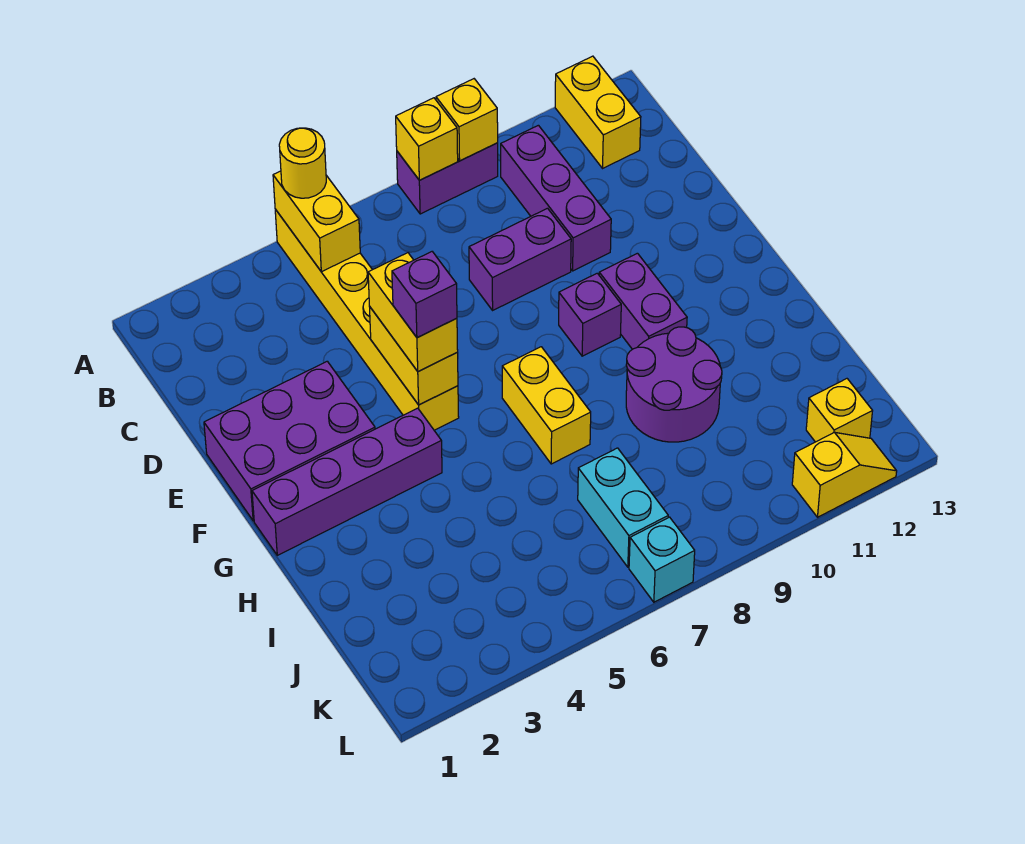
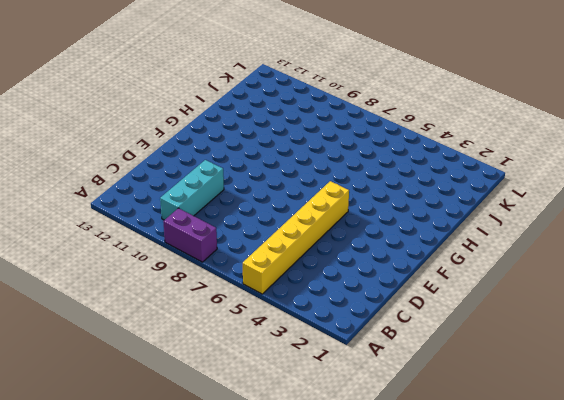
cyan 1x3 brick [160,160,224,220] -> purple 1x3 brick [501,125,611,271]
none -> yellow 1x2 brick [555,56,641,168]
none -> purple 1x2 brick [469,208,571,310]
none -> purple 2x3 brick [204,361,375,521]

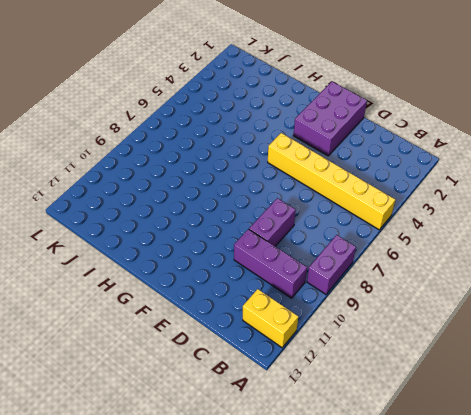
none -> purple 1x1 brick [559,273,621,356]
none -> purple 1x2 brick [599,253,687,349]
none -> purple 1x4 brick [252,408,442,555]

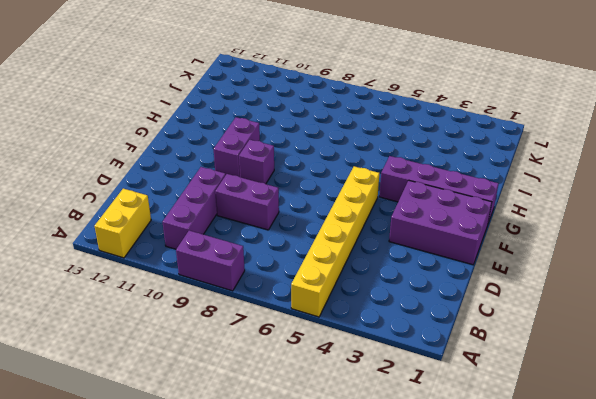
none -> yellow 1x2 brick [502,347,591,464]
none -> purple 2x2 round brick [626,327,722,442]
none -> cyan 1x2 brick [578,448,668,567]

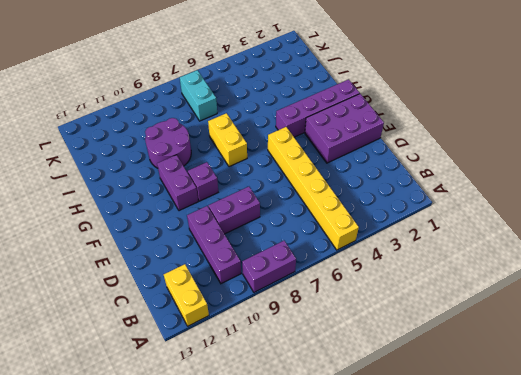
none -> yellow 1x1 brick [806,379,872,442]
none -> cyan 1x1 brick [629,517,695,602]
none -> yellow 1x2 slope [792,432,897,517]

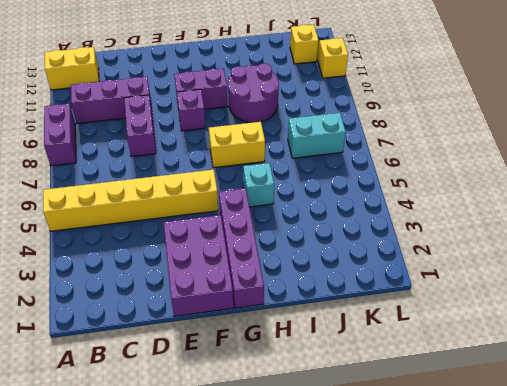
cyan 1x1 brick [243,163,274,207] -> cyan 1x1 brick moved to [629,517,695,602]
none -> yellow 1x2 brick [273,171,360,272]
none -> yellow 1x1 brick [396,98,458,180]
none -> yellow 1x1 brick [436,79,498,161]

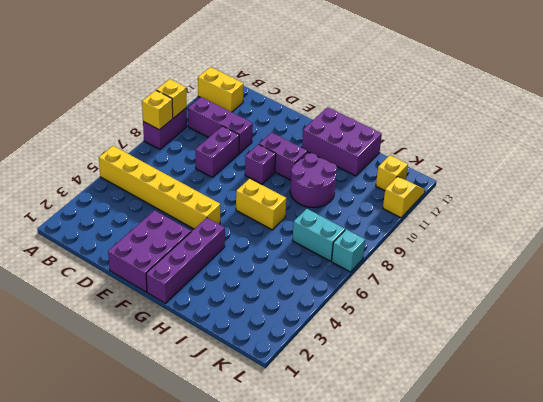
purple 2x3 brick [302,107,382,176] -> none
none -> yellow 1x2 brick [273,171,360,272]
none -> yellow 1x2 brick [370,307,458,405]
none -> yellow 1x1 round brick [279,128,326,198]

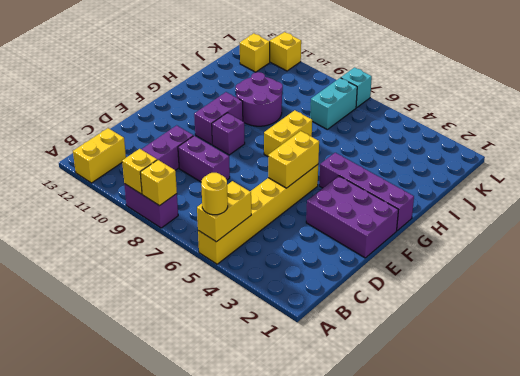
none -> yellow 1x2 brick [368,253,458,372]
none -> purple 1x1 brick [392,252,457,338]

